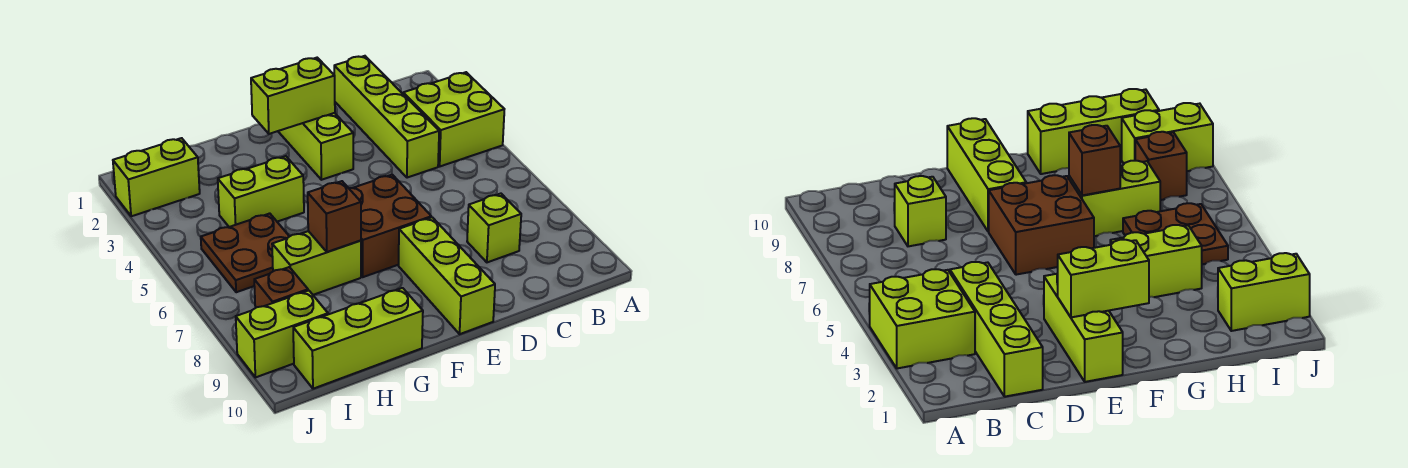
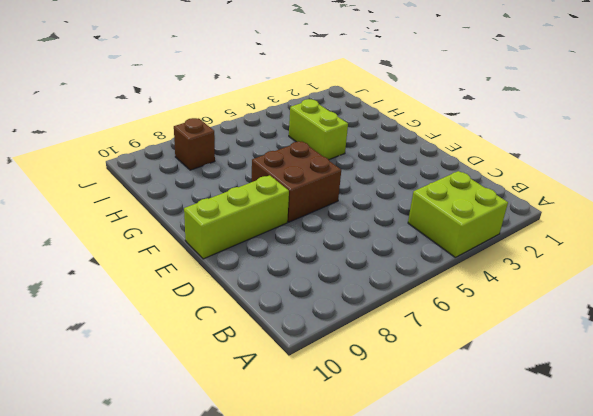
none -> lime 1x4 brick [334,56,439,178]
none -> lime 1x1 brick [467,194,521,262]
none -> lime 1x3 brick [278,113,353,180]

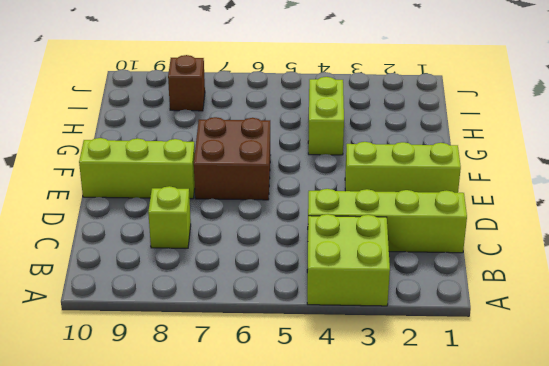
none -> lime 1x2 brick [272,231,361,295]
none -> lime 1x3 brick [293,288,423,389]
none -> brown 2x2 plate [201,213,290,292]

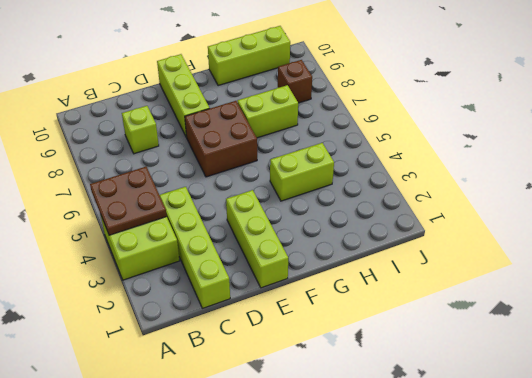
brown 2x2 plate [90,167,167,235] -> brown 2x2 plate moved to [201,213,290,292]
none -> lime 1x2 brick [113,138,200,216]
none -> lime 1x2 brick [236,290,328,377]
none -> lime 1x2 brick [251,58,335,134]

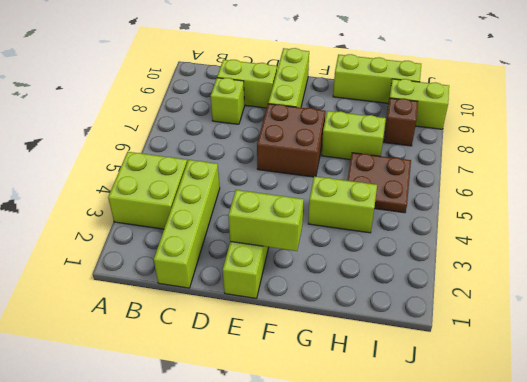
lime 1x2 brick [217,60,277,108] -> lime 1x2 brick moved to [113,138,200,216]
none -> brown 1x1 brick [308,181,361,252]

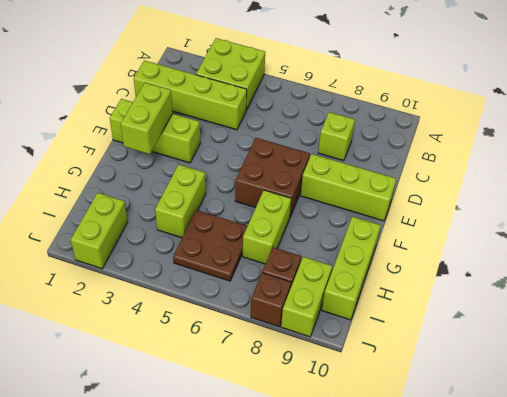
brown 1x1 brick [251,273,291,327] -> brown 1x1 brick moved to [308,181,361,252]

